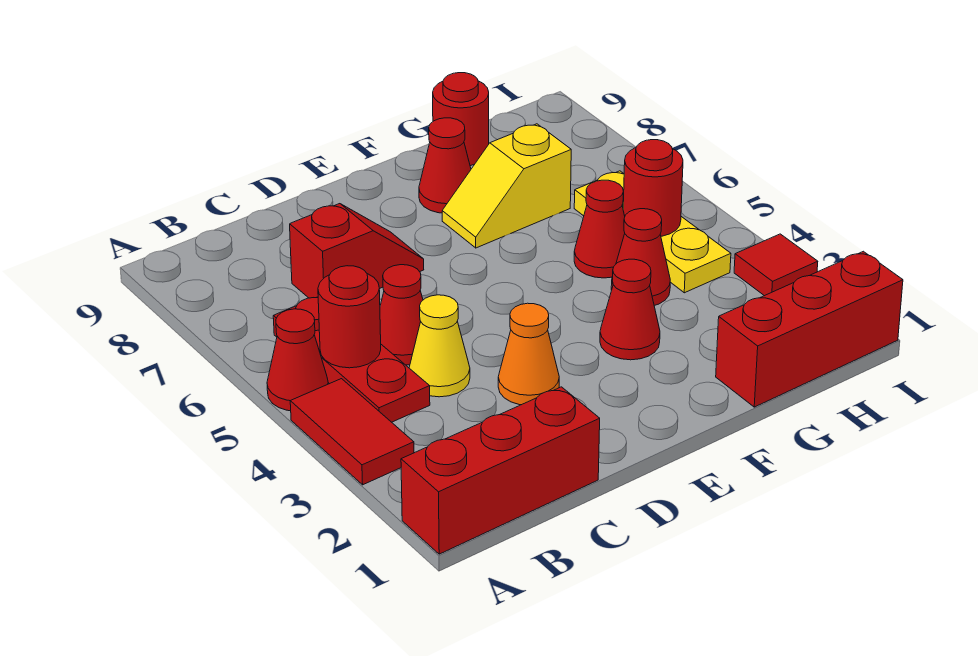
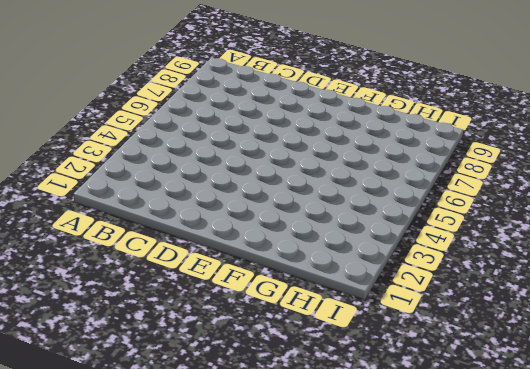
none -> red 1x3 brick [401,387,600,554]
none -> red 1x2 tile [290,379,414,485]
none -> red 1x1 cone [267,309,328,411]

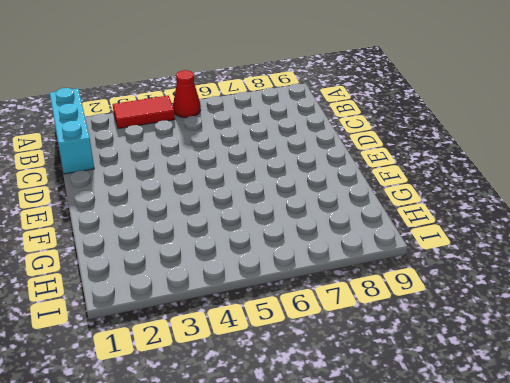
cyan 1x3 brick [50,88,94,174] -> red 1x3 brick [401,387,600,554]
none -> red 1x3 plate [273,297,430,422]
none -> yellow 1x1 cone [409,295,470,397]
none -> red 1x1 cone [380,265,423,365]

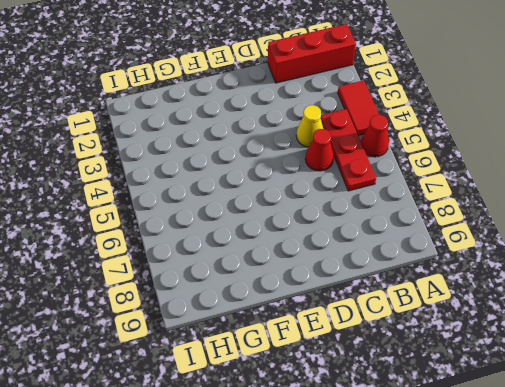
none -> red 1x2 slope [290,204,424,298]
none -> orange 1x1 cone [498,303,559,405]
none -> red 1x1 cone [600,259,660,360]

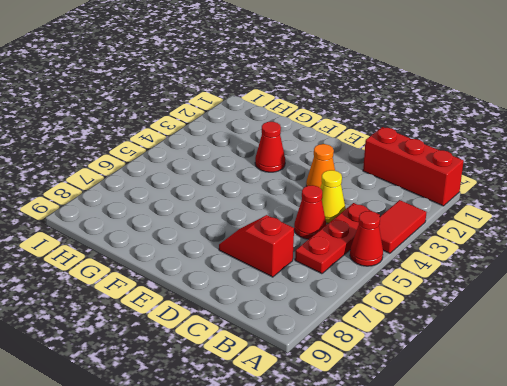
none -> yellow 1x2 slope [442,124,571,248]
none -> red 1x1 cone [419,118,471,213]
none -> red 1x3 brick [716,251,903,407]

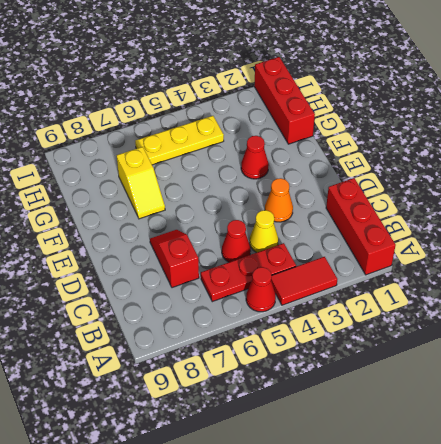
none -> red 1x1 cone [419,118,471,213]
none -> red 1x1 cone [611,209,670,306]
none -> red 1x1 cone [574,180,625,278]

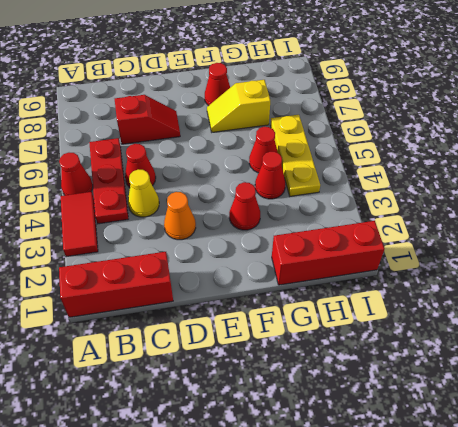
none -> red 1x1 round brick [433,73,489,166]
none -> red 1x1 tile [734,234,818,296]
none -> red 1x1 round brick [318,266,381,368]

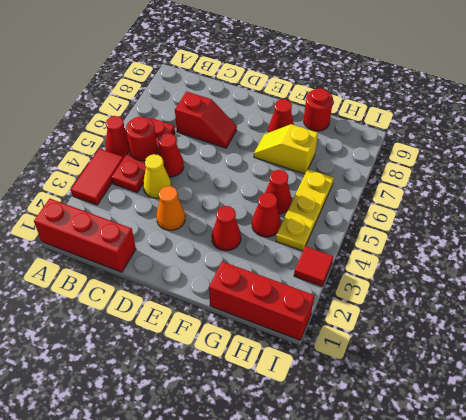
none -> red 1x1 round brick [623,140,683,236]

